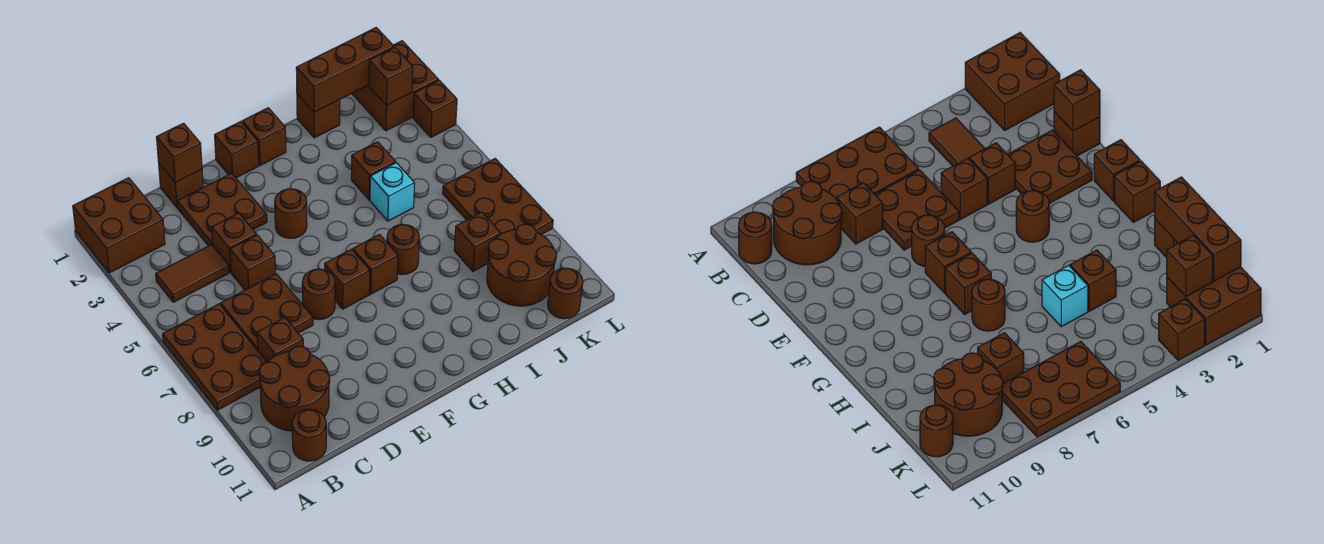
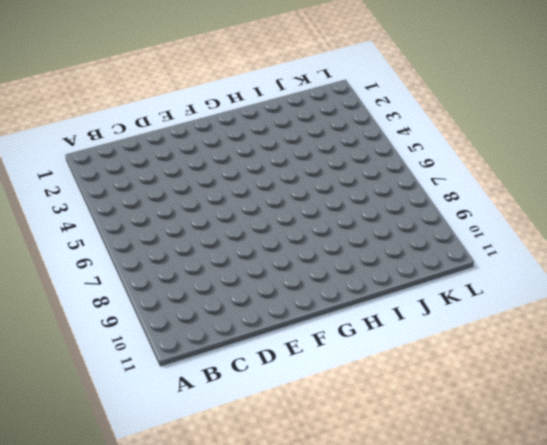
none -> brown 2x2 brick [73,178,165,273]
none -> brown 2x3 plate [163,304,267,410]
none -> brown 1x2 tile [156,245,229,302]
none -> brown 2x2 round brick [259,346,330,431]

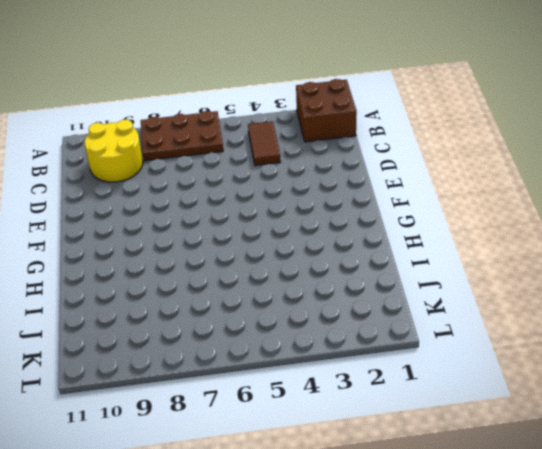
yellow 2x2 round brick [85,120,143,182] -> brown 2x2 round brick [259,346,330,431]
none -> brown 1x1 round brick [292,409,326,461]
none -> brown 2x2 plate [221,274,313,351]
none -> brown 1x1 brick [257,317,303,362]
none -> brown 1x1 brick [159,164,203,208]

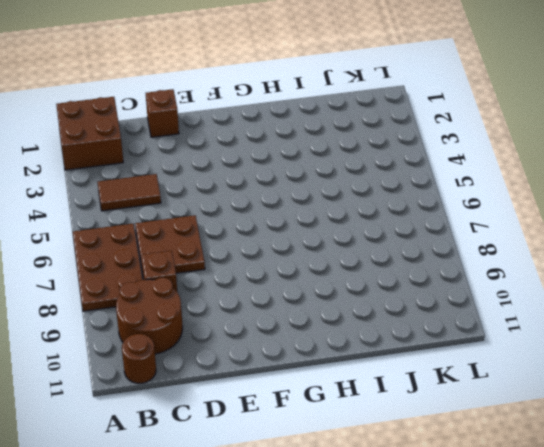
none -> brown 2x2 plate [177,173,267,246]
none -> brown 1x1 brick [212,213,256,272]
none -> brown 1x1 brick [230,235,275,290]
none -> brown 1x1 round brick [302,269,335,320]

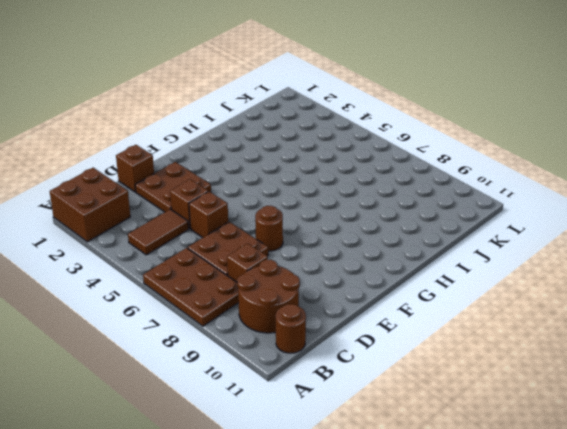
none -> brown 1x1 brick [215,122,259,178]
none -> brown 1x1 round brick [275,189,307,238]
none -> brown 1x1 brick [325,249,370,309]
none -> brown 1x1 brick [242,108,286,165]

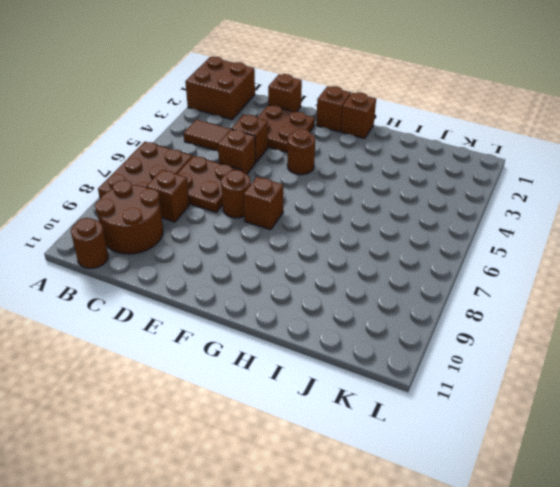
none -> brown 1x1 brick [353,234,398,294]
none -> brown 1x1 round brick [387,225,419,274]
none -> brown 1x1 brick [297,94,340,138]
none -> brown 1x1 brick [351,142,396,200]

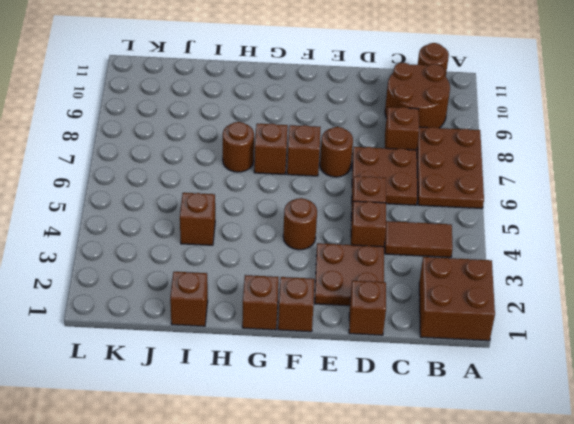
none -> cyan 1x1 brick [370,163,415,221]
none -> brown 1x1 brick [454,212,501,271]
none -> brown 2x2 round brick [487,224,557,306]
none -> brown 2x2 brick [352,41,438,131]

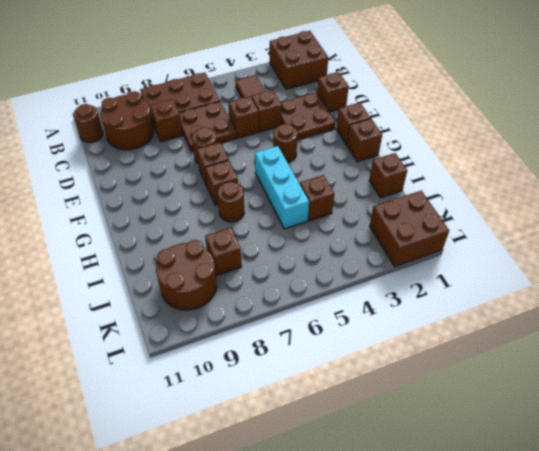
cyan 1x3 brick [255,146,309,229] -> cyan 1x1 brick [370,163,415,221]
none -> brown 2x3 plate [443,159,553,235]
none -> brown 1x1 round brick [548,268,583,319]
none -> brown 1x1 brick [413,80,457,137]
none -> brown 1x1 brick [157,123,202,182]

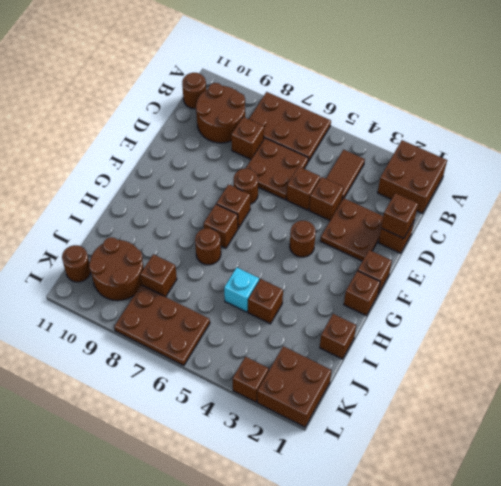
none -> brown 1x3 brick [296,28,394,112]
none -> brown 1x1 brick [369,47,413,105]

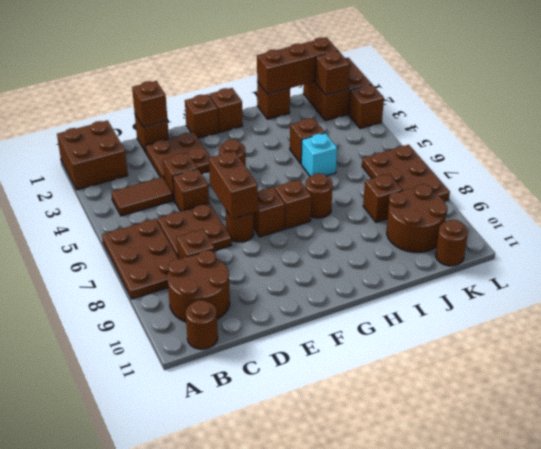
brown 1x2 brick [209,151,258,219] -> none

